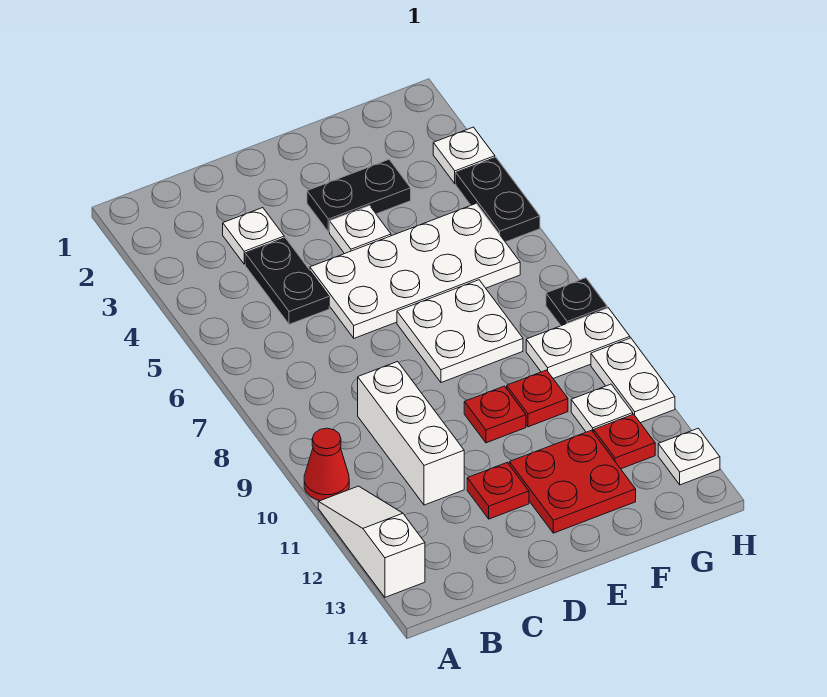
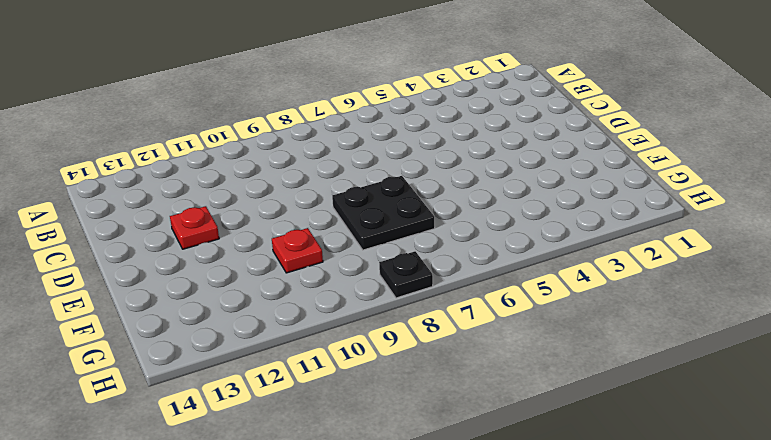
black 2x2 plate [332,176,435,250] -> white 2x2 plate [397,280,523,383]
none -> red 1x1 cone [304,428,349,501]
none -> white 1x3 slope [318,486,425,597]
none -> white 1x1 plate [223,208,284,264]

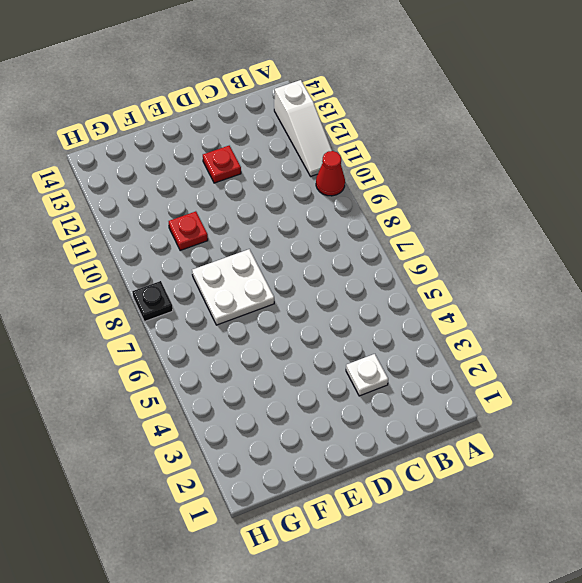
none -> black 1x2 plate [245,238,329,324]
none -> white 1x3 brick [358,362,464,505]
none -> white 2x4 plate [310,204,520,338]

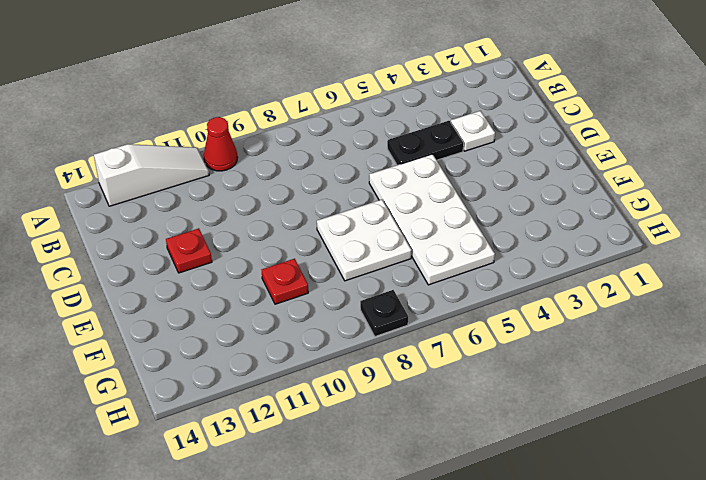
none -> white 1x3 brick [358,362,464,505]
none -> black 1x2 plate [307,160,411,232]
none -> white 1x1 plate [330,206,391,254]

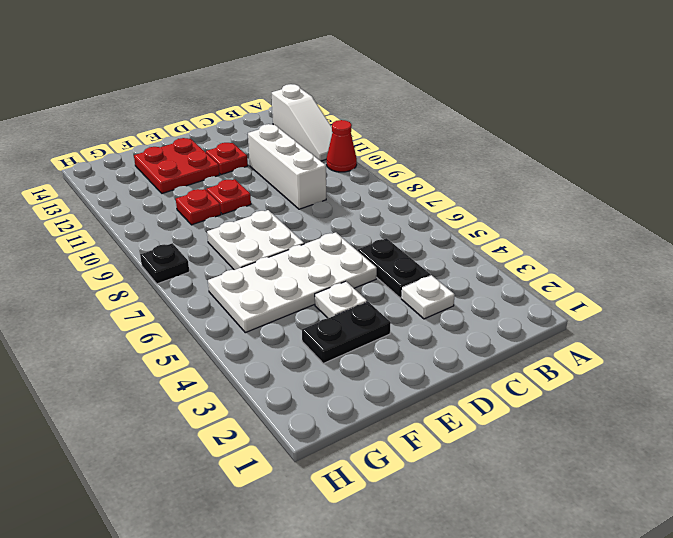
none -> white 1x2 plate [526,308,630,378]
none -> white 1x1 plate [571,384,633,433]
none -> red 1x1 plate [594,414,655,469]

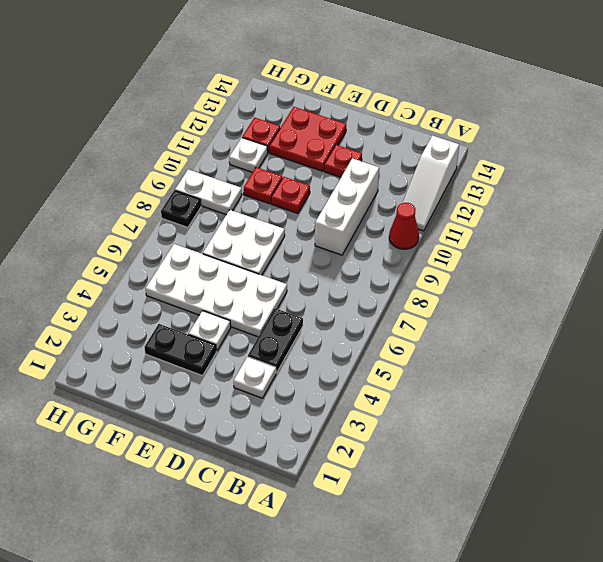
none -> white 1x1 plate [433,127,495,184]
none -> black 1x2 plate [456,157,540,242]
none -> white 1x2 plate [591,338,675,423]

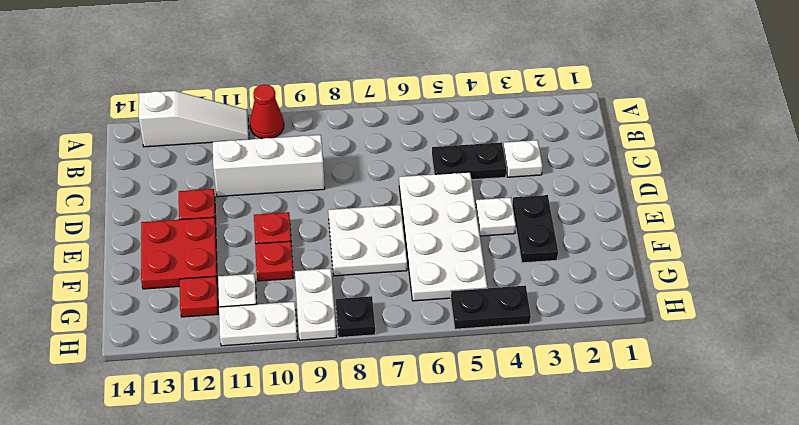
none -> white 1x1 plate [433,127,495,184]
none -> white 1x1 plate [658,428,720,485]

